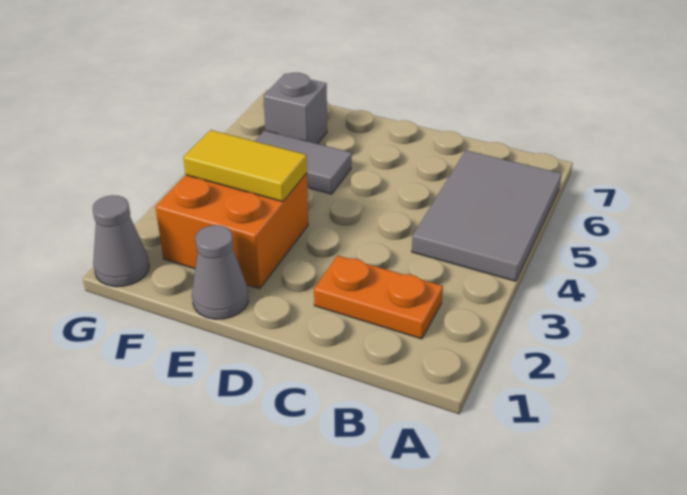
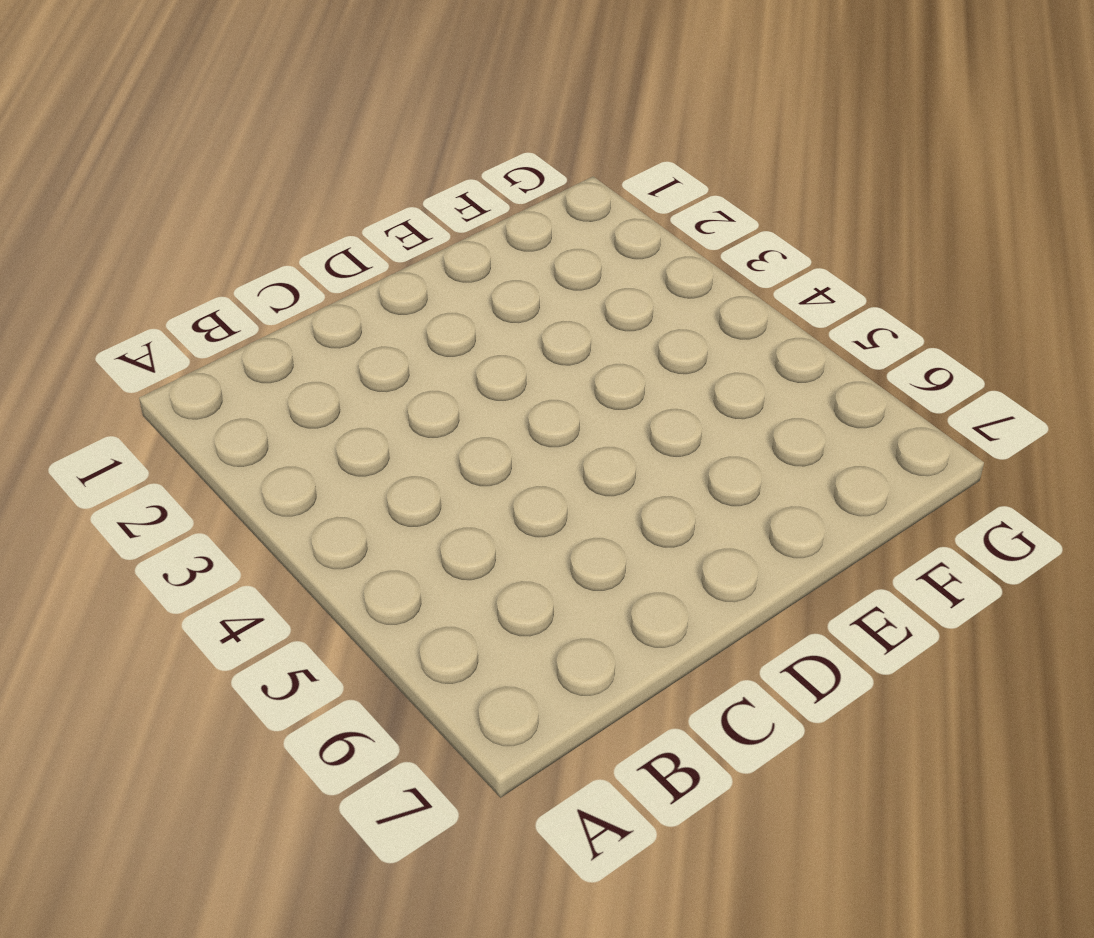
none -> grey 2x3 tile [412,150,562,281]
none -> orange 1x2 plate [314,255,443,339]

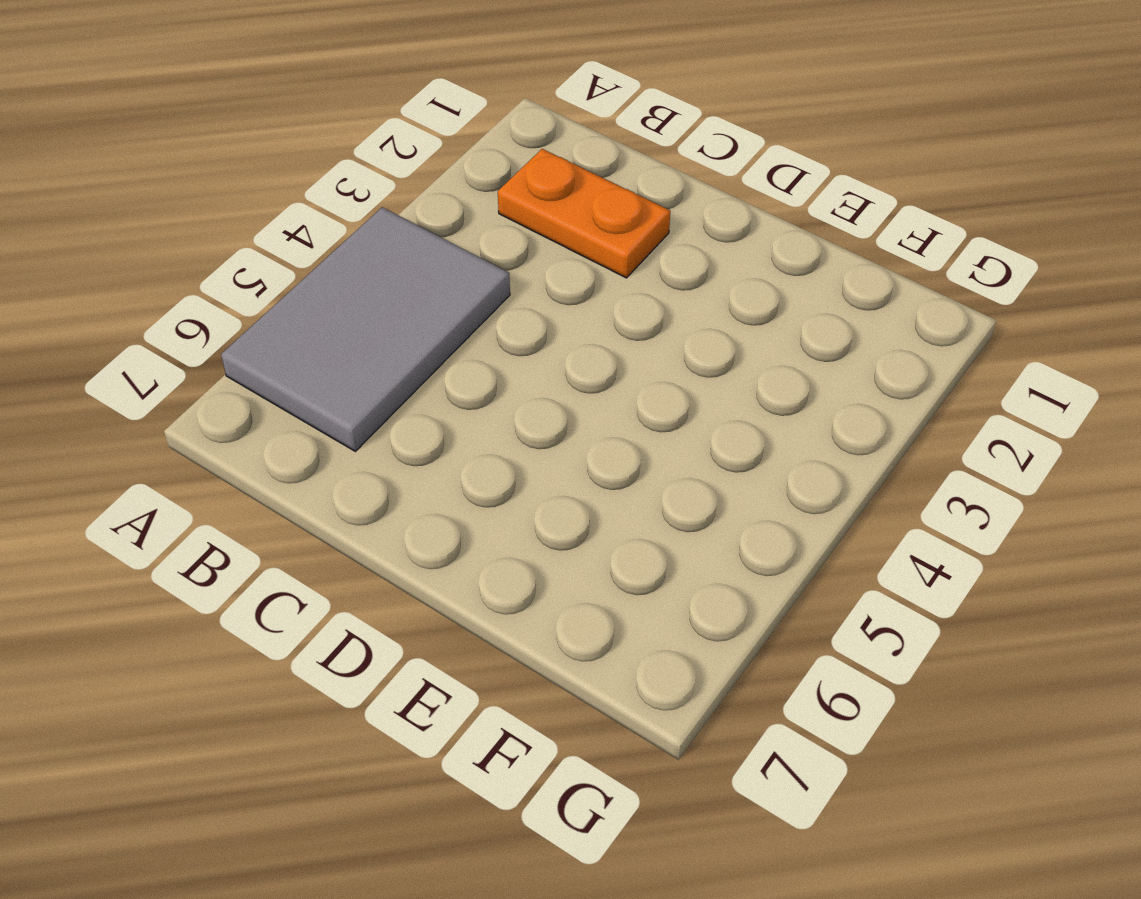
none -> grey 1x1 cone [192,225,248,319]
none -> orange 2x2 brick [156,173,308,289]

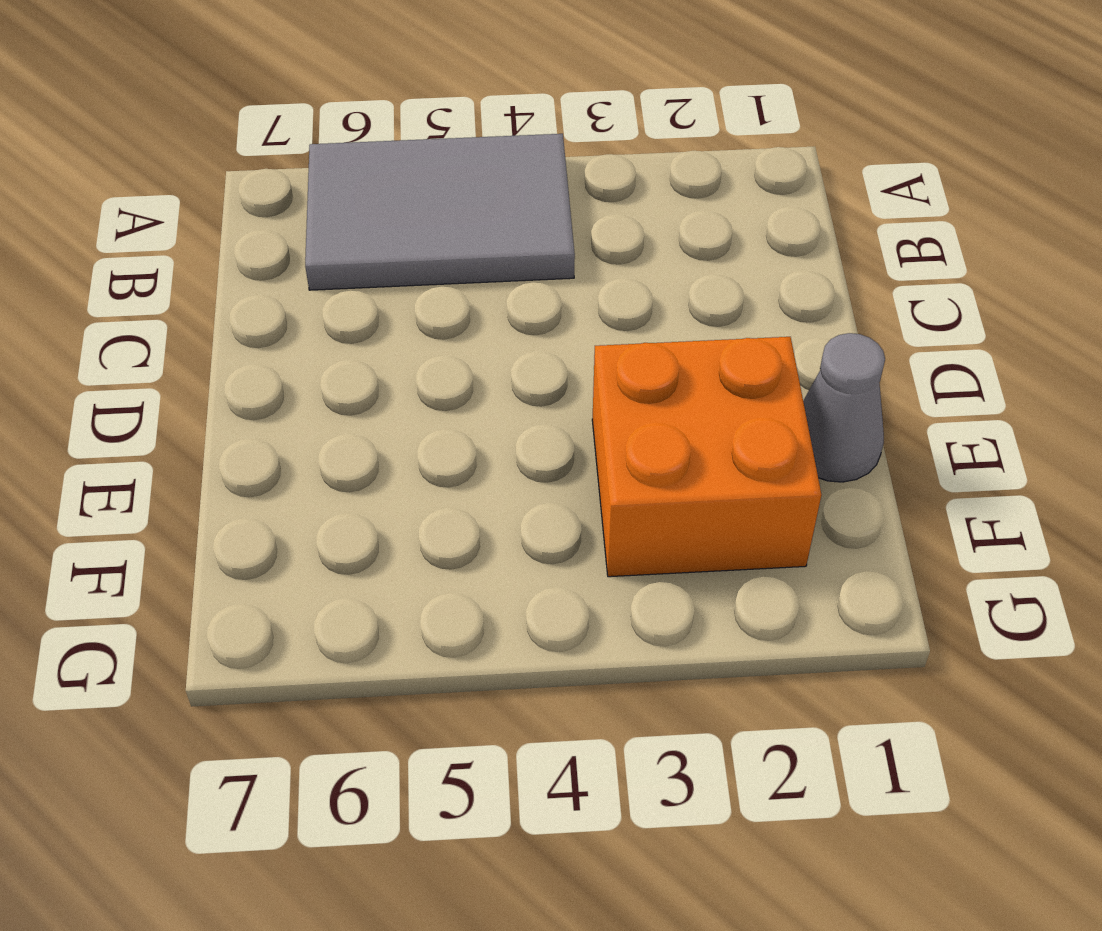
none -> orange 1x2 plate [314,255,443,339]
none -> grey 1x2 tile [255,131,352,194]

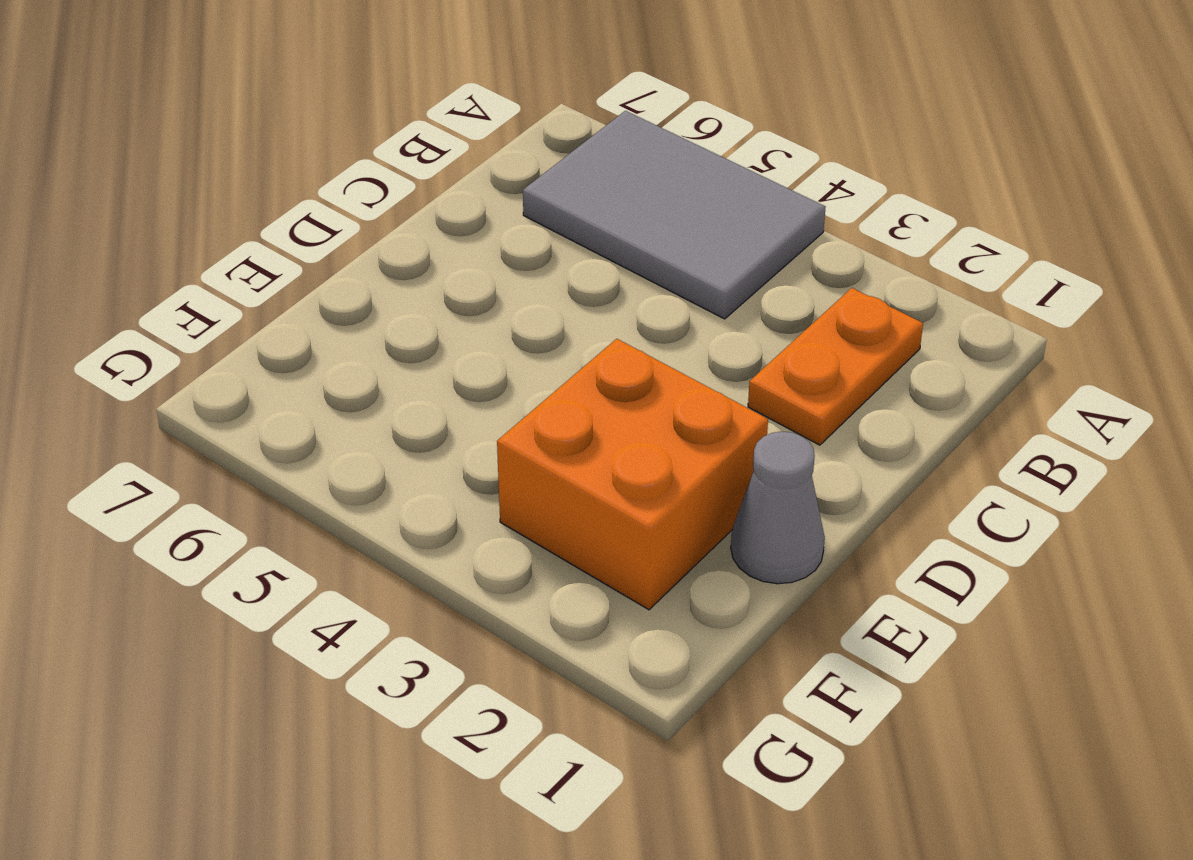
none -> grey 1x2 tile [255,131,352,194]
none -> grey 1x1 brick [264,73,327,144]

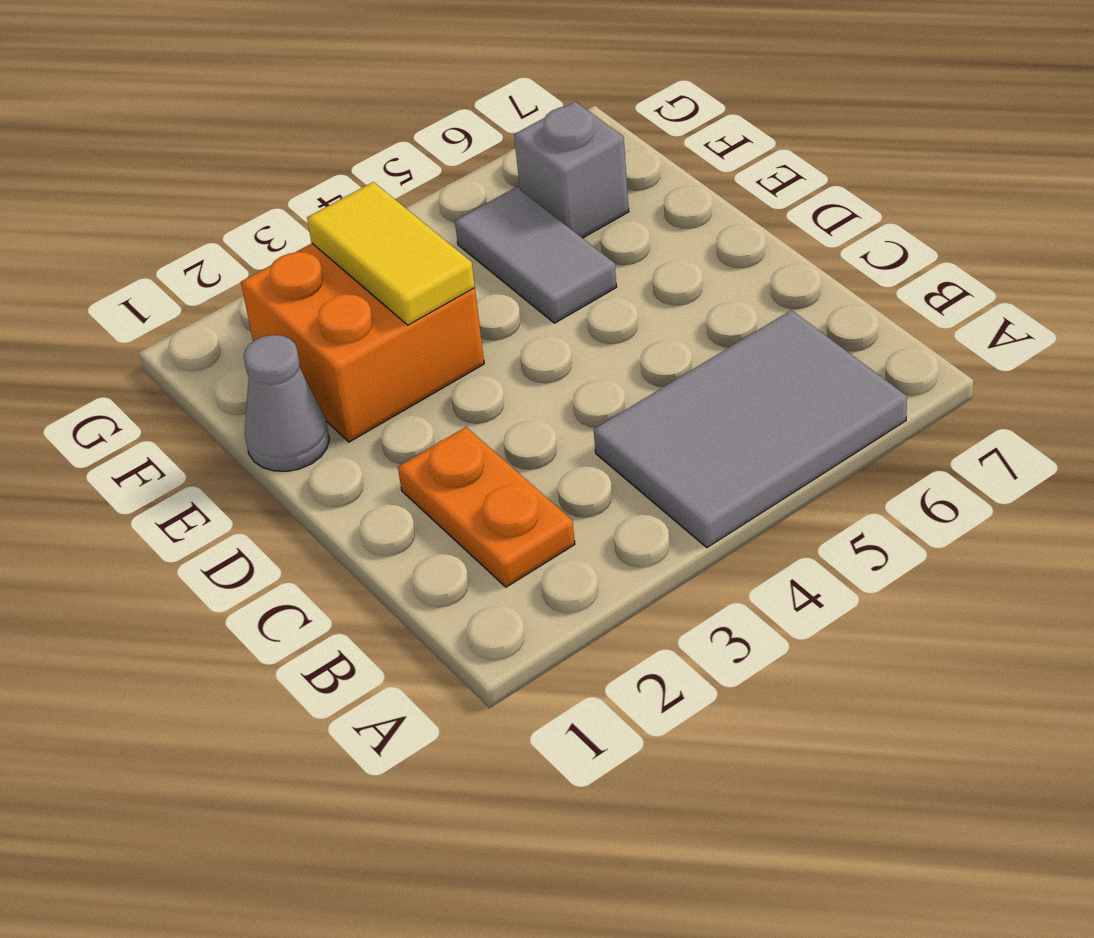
none -> grey 1x1 cone [93,195,149,287]

